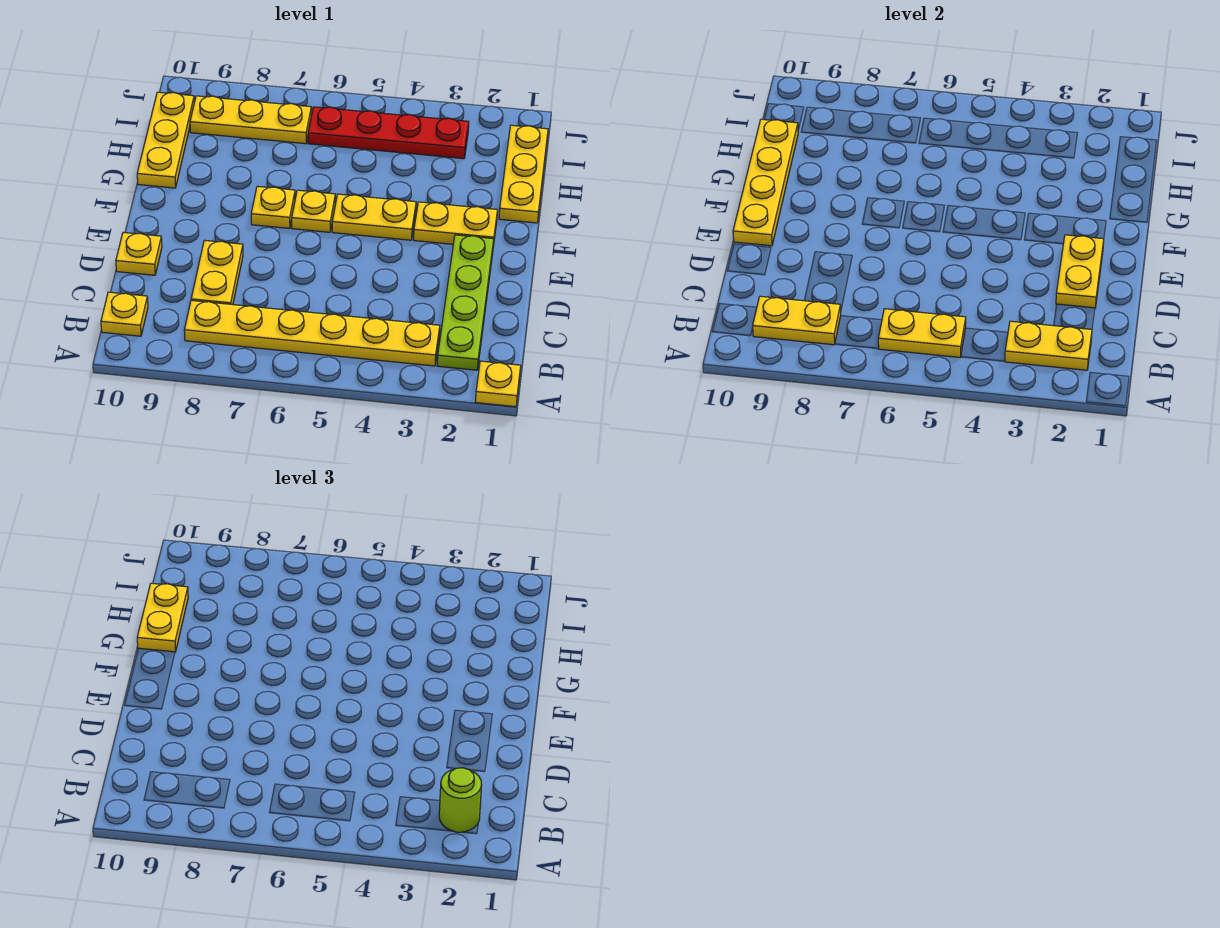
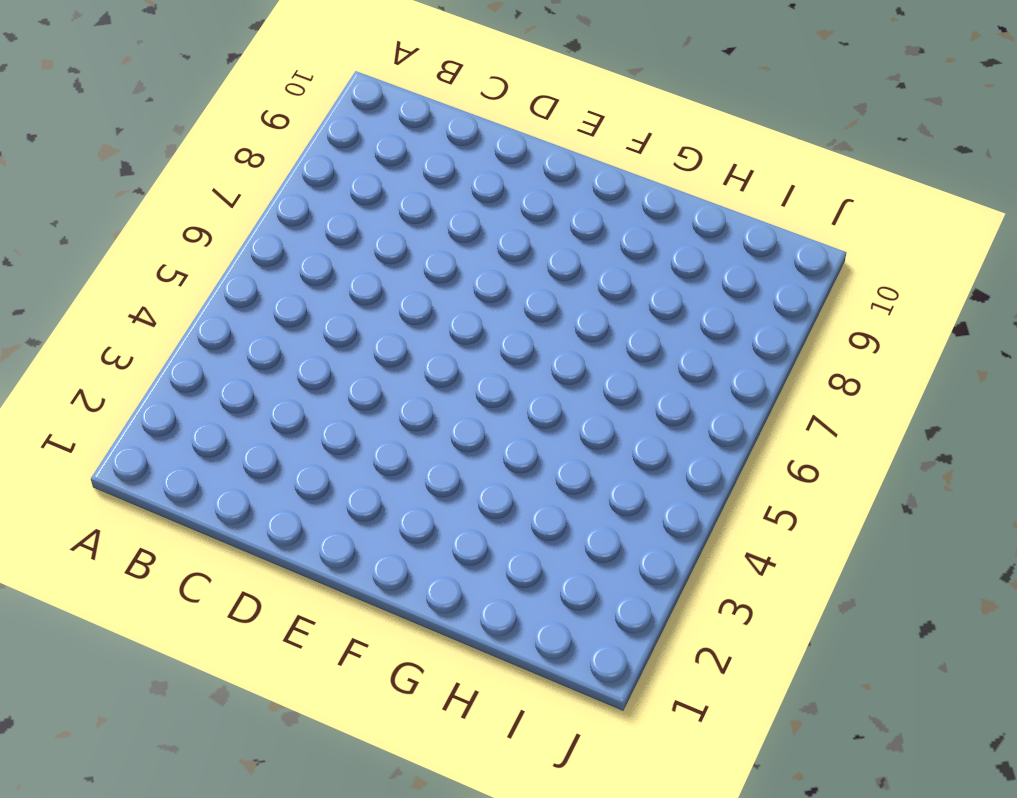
none -> yellow 1x1 plate [476,361,521,407]
none -> lime 1x4 plate [437,235,494,370]
none -> yellow 1x6 plate [184,300,440,366]

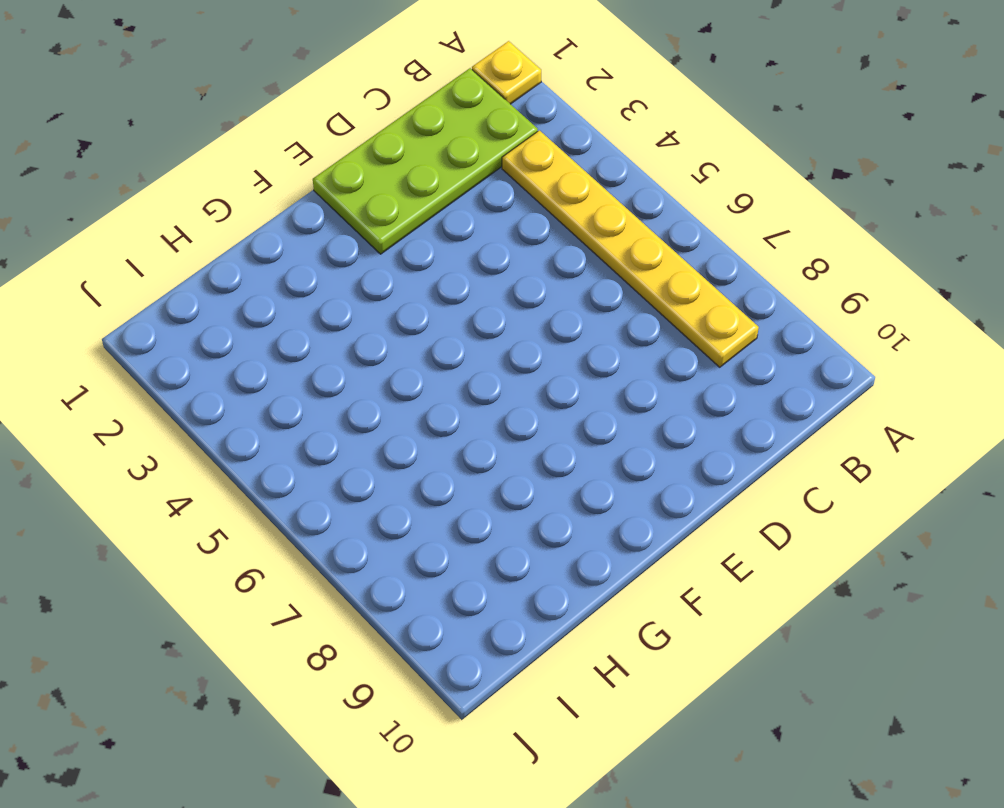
lime 2x4 plate [313,68,538,254] -> lime 1x4 plate [437,235,494,370]
none -> yellow 1x1 plate [101,292,148,336]
none -> yellow 1x2 plate [191,240,243,305]
none -> yellow 1x1 plate [116,232,162,275]

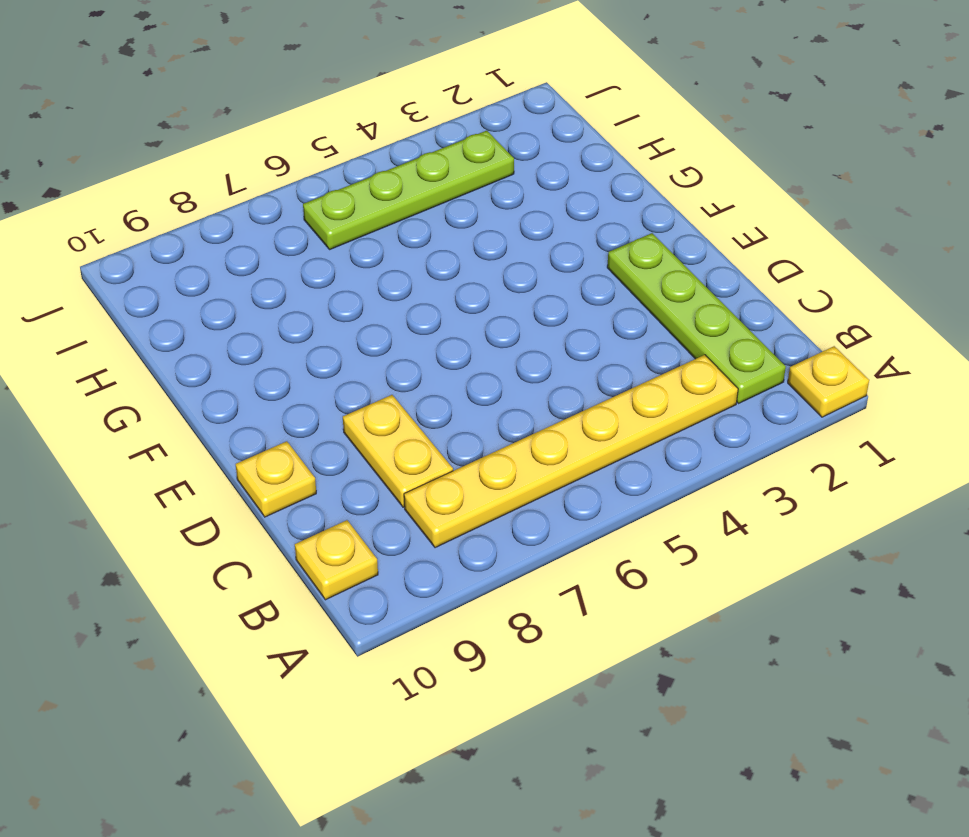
lime 1x4 plate [303,131,514,249] -> red 1x4 plate [308,107,469,159]
none -> yellow 1x2 plate [414,202,497,246]
none -> yellow 1x2 plate [332,194,416,240]
none -> yellow 1x1 plate [292,190,335,232]

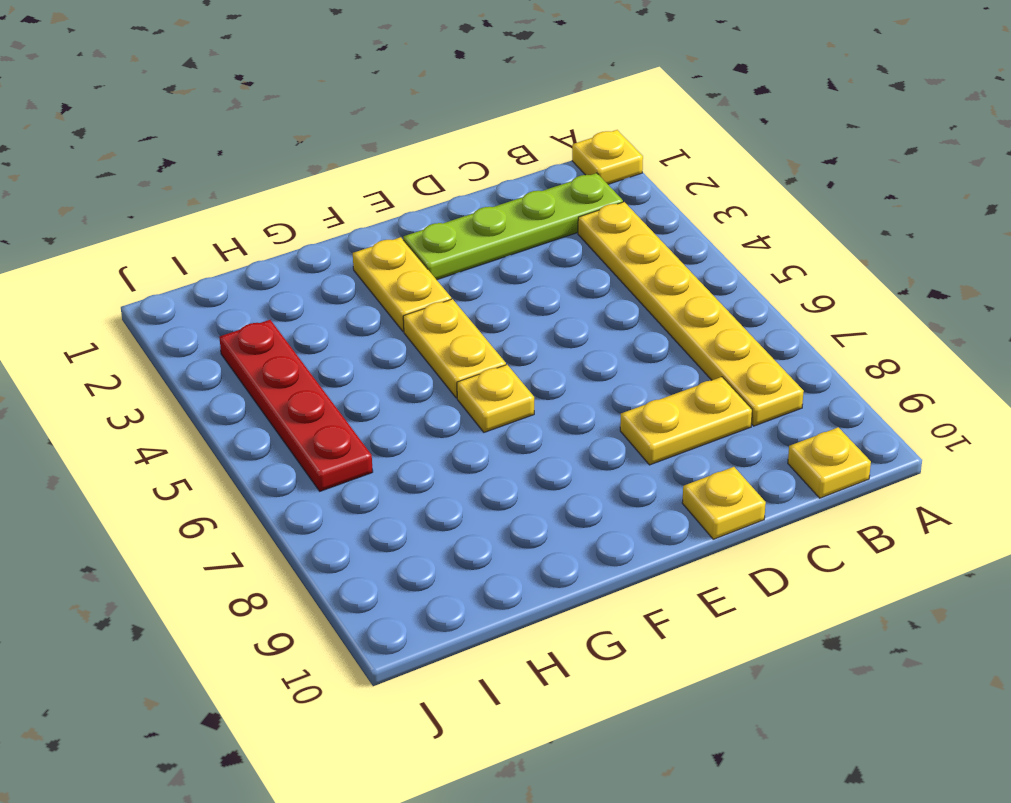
none -> yellow 1x1 plate [251,186,295,228]
none -> yellow 1x3 plate [499,125,548,223]
none -> yellow 1x3 plate [137,92,194,188]

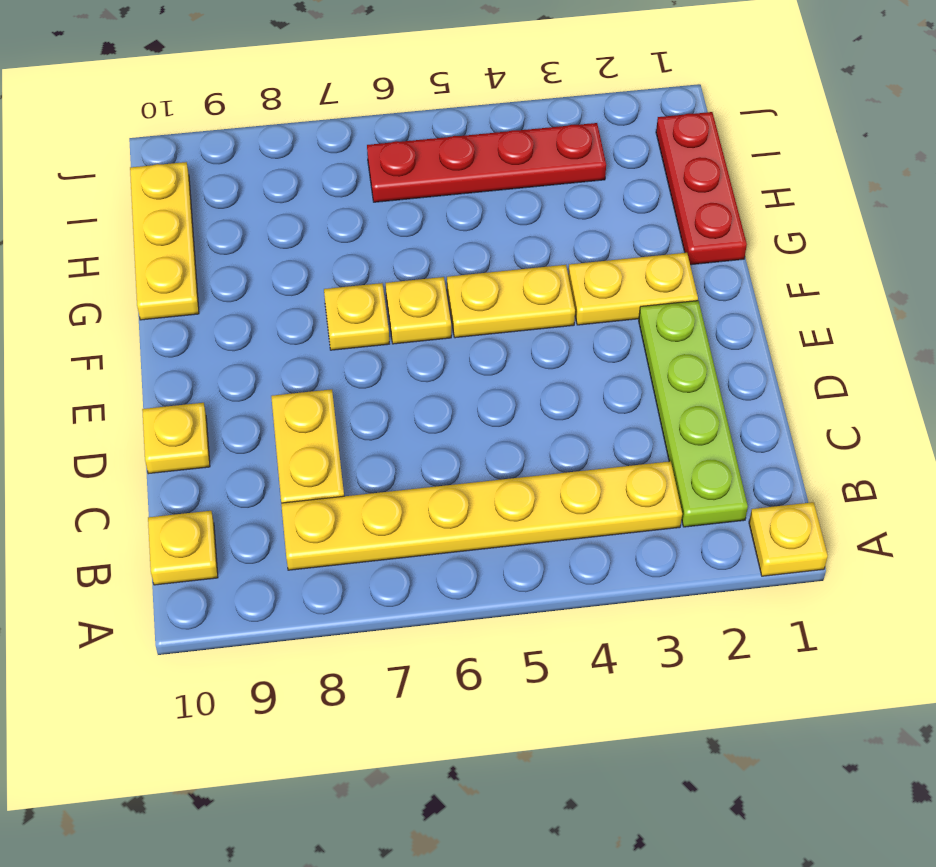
red 1x3 plate [656,112,747,265] -> yellow 1x3 plate [499,125,548,223]
none -> yellow 1x3 plate [190,96,311,144]
none -> yellow 1x2 plate [1005,321,1092,370]
none -> yellow 1x2 plate [878,309,966,357]

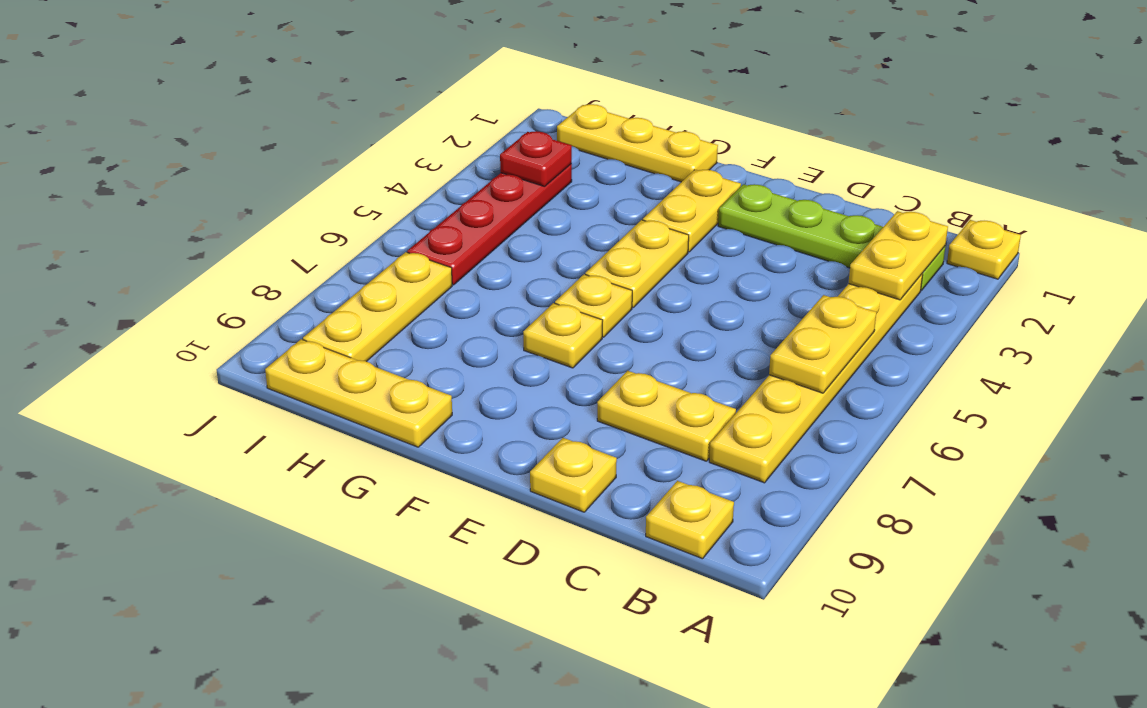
red 1x1 plate [500,131,572,187] -> none
none -> yellow 1x2 plate [753,296,841,345]
none -> yellow 1x2 plate [1056,235,1104,308]
none -> yellow 1x4 plate [733,119,798,246]

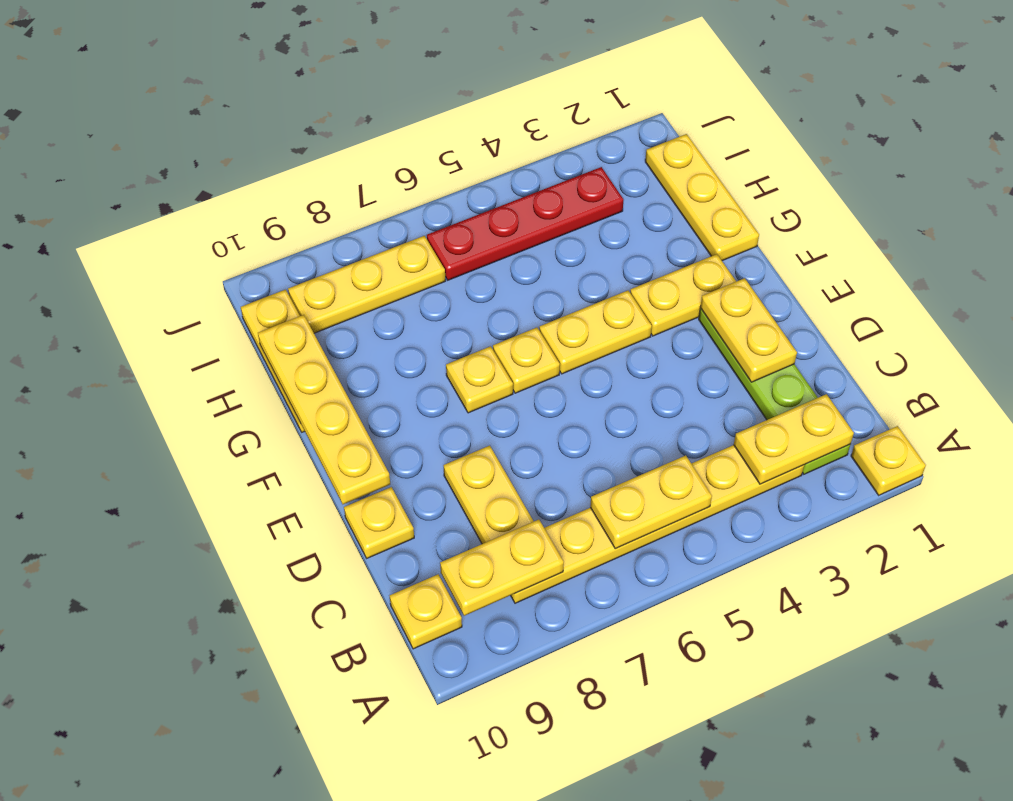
none -> lime 1x1 round brick [439,768,482,832]
none -> yellow 1x2 plate [137,583,188,652]

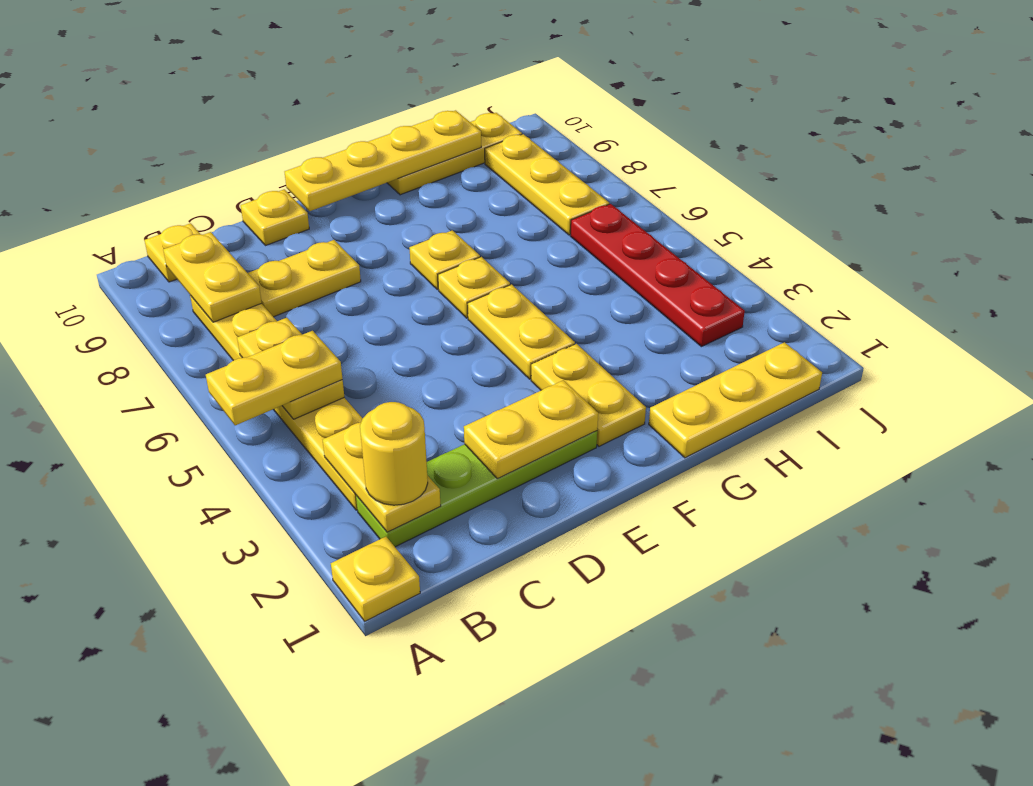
yellow 1x2 plate [206,331,343,425] -> yellow 1x2 plate moved to [137,583,188,652]
yellow 1x1 round brick [360,402,428,505] -> lime 1x1 round brick [439,768,482,832]

